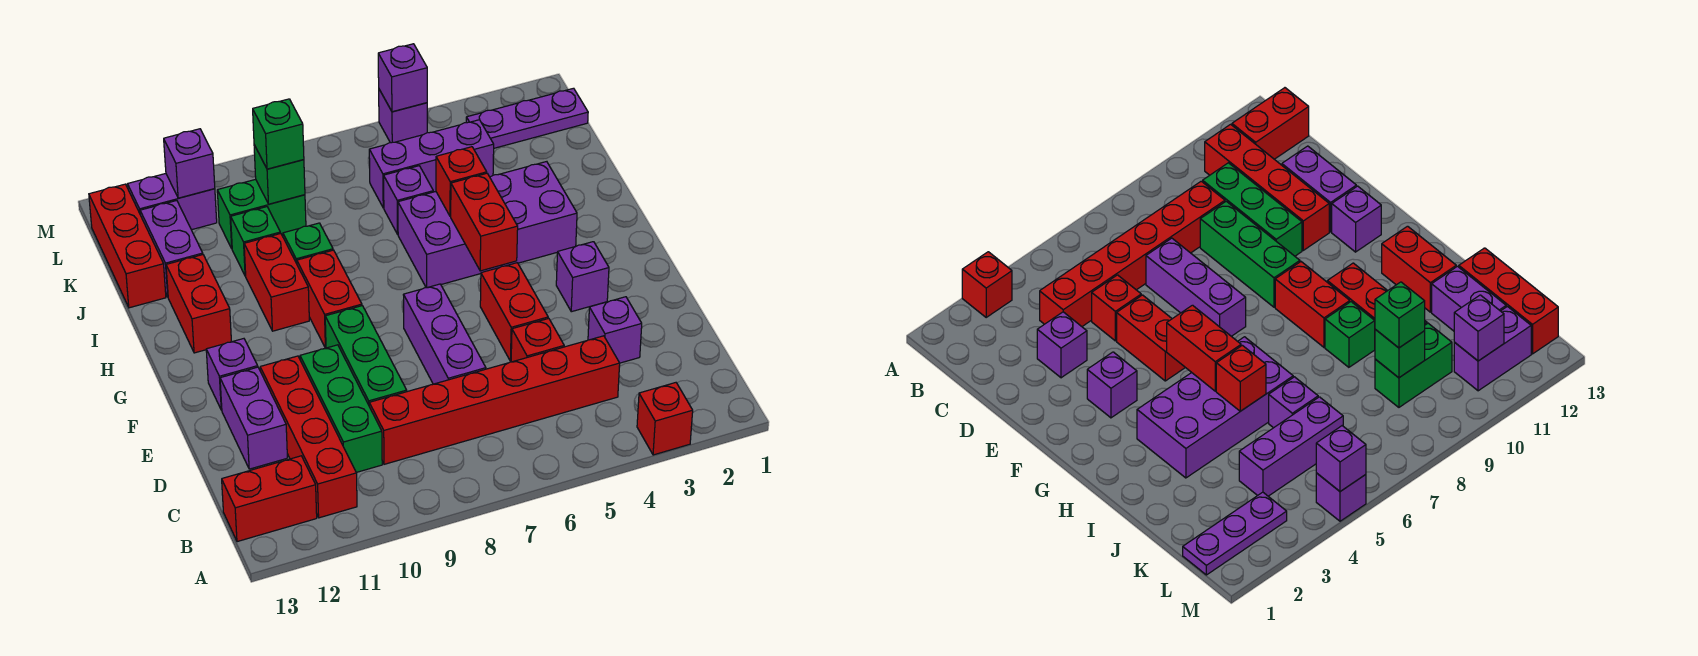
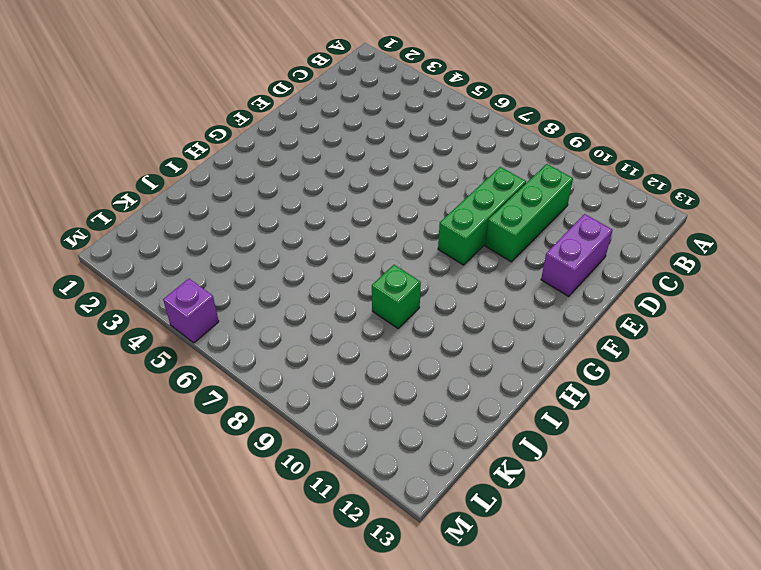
none -> red 1x1 brick [637,383,693,455]
none -> red 1x4 brick [260,356,357,518]
none -> red 1x2 brick [222,456,317,542]
none -> red 1x6 brick [369,336,620,464]

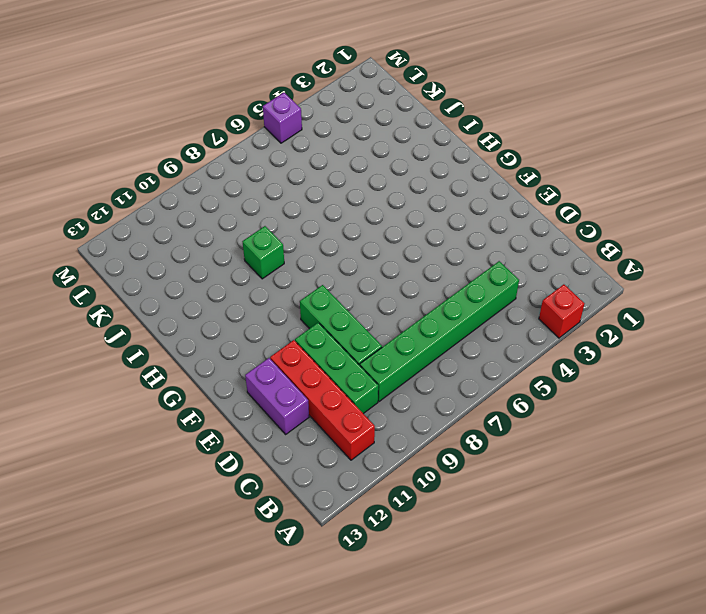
green 1x6 brick [360,261,519,402] -> red 1x6 brick [369,336,620,464]
none -> red 1x2 brick [222,456,317,542]
none -> purple 1x1 brick [588,297,642,363]
none -> red 1x1 brick [511,318,564,362]
none -> purple 1x3 brick [404,284,486,384]

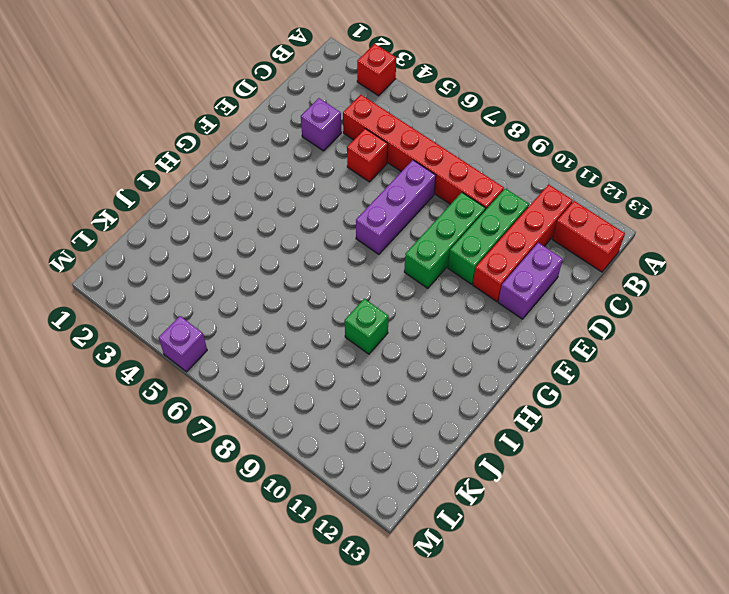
none -> red 1x2 brick [480,263,548,361]
none -> purple 1x1 brick [556,242,609,312]
none -> purple 1x1 brick [206,339,258,410]
none -> red 1x2 brick [297,250,362,348]

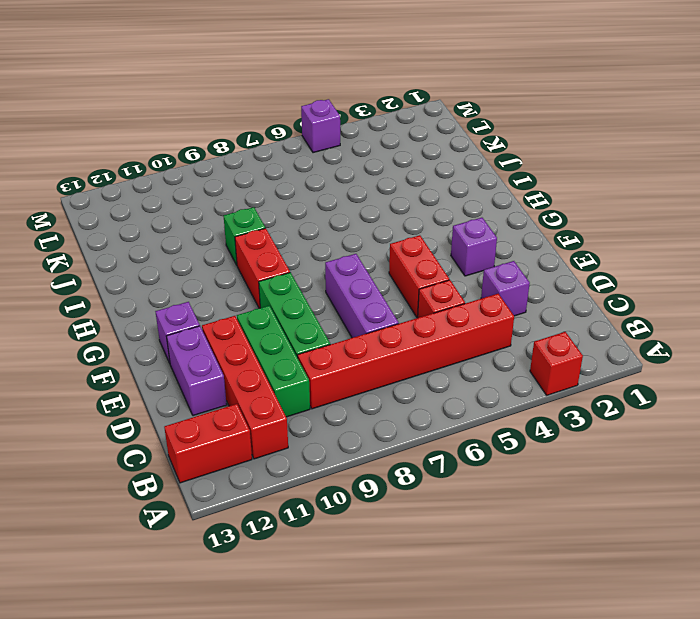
none -> purple 2x4 brick [398,162,577,288]
none -> red 1x2 brick [244,233,309,331]
none -> red 1x2 brick [166,255,231,353]
none -> purple 1x1 brick [384,166,433,234]

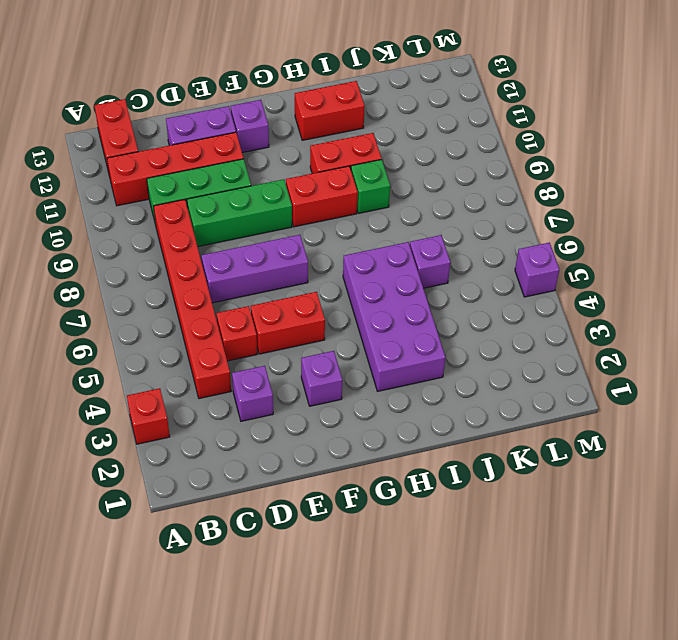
none -> green 1x1 brick [231,207,280,276]
none -> purple 1x2 brick [140,201,203,296]
none -> red 1x3 brick [89,184,166,308]
none -> purple 1x3 brick [369,120,494,208]

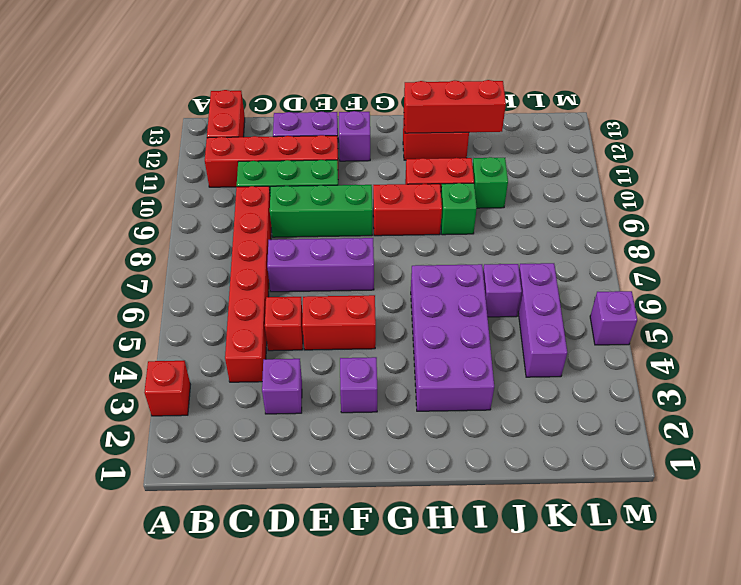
red 1x3 brick [404,80,506,133] -> red 1x3 brick moved to [89,184,166,308]
none -> purple 1x2 brick [140,201,203,296]
none -> green 1x2 brick [217,179,306,248]
none -> purple 1x3 plate [466,88,588,148]
none -> purple 1x2 brick [128,174,217,230]

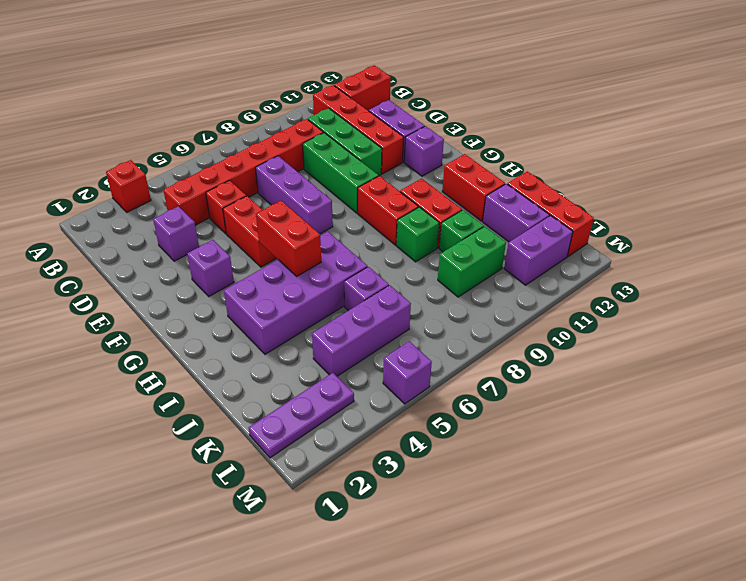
none -> red 1x1 brick [436,147,487,216]
none -> green 1x1 brick [254,145,305,204]
none -> purple 1x1 brick [164,129,215,198]
none -> purple 1x1 brick [378,44,427,112]

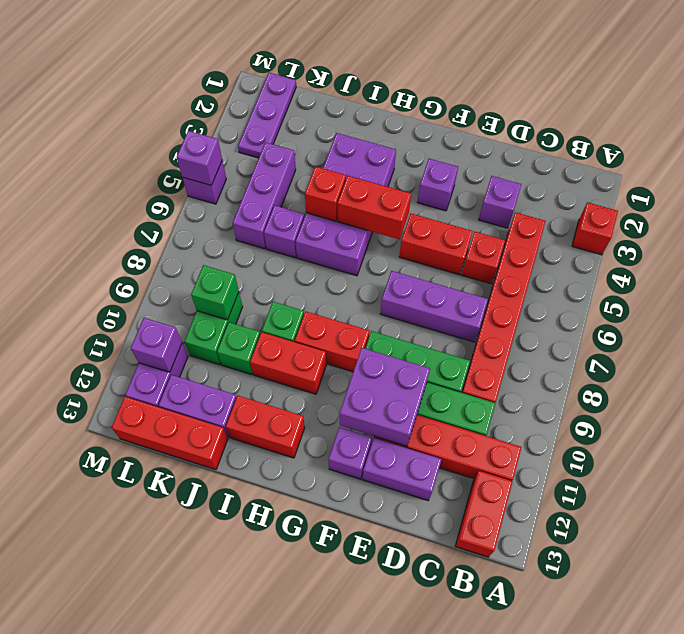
purple 2x2 brick [340,348,430,446] -> none
none -> green 1x1 brick [253,99,304,169]

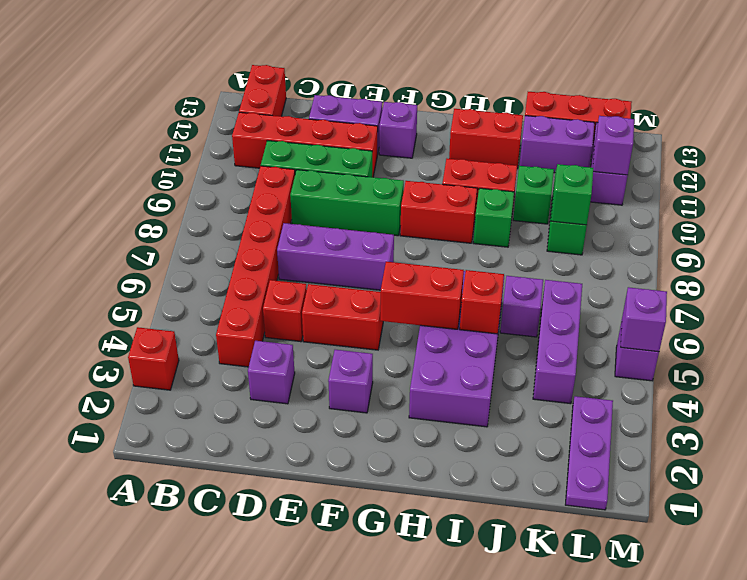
none -> green 1x1 brick [253,99,304,169]

